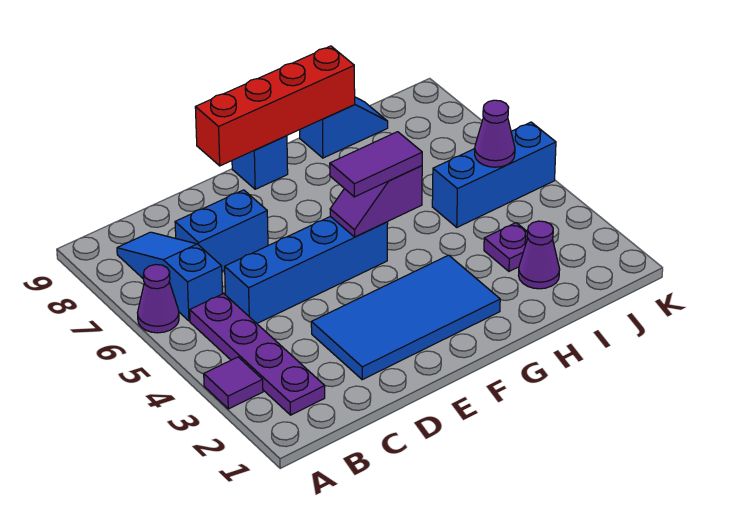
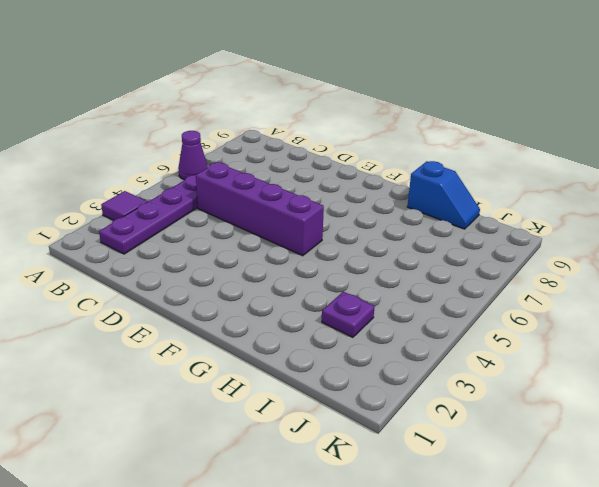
purple 1x4 brick [196,162,324,256] -> blue 1x4 brick [225,216,388,323]
none -> blue 1x3 slope [117,232,223,321]
none -> blue 1x2 brick [175,190,268,271]
none -> blue 2x4 tile [311,255,500,380]

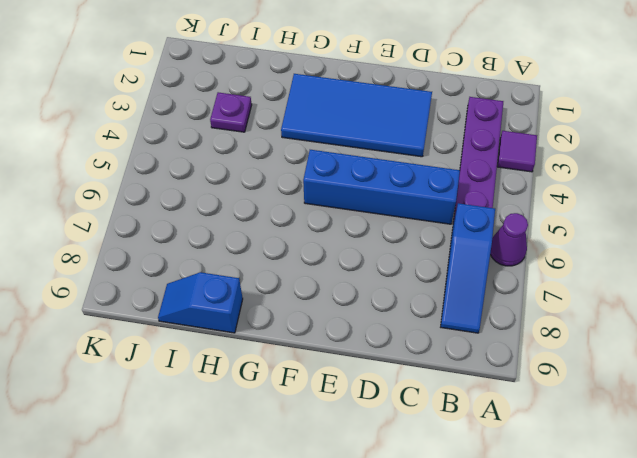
none -> blue 1x2 brick [175,190,268,271]
none -> blue 1x1 brick [232,136,288,189]
none -> purple 1x1 cone [519,221,560,289]

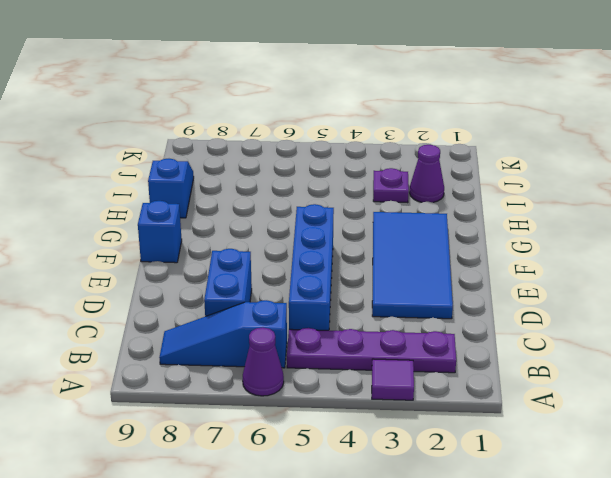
none -> blue 1x3 brick [432,122,556,227]
none -> red 1x4 brick [195,46,355,166]
none -> purple 1x2 slope [330,166,422,237]

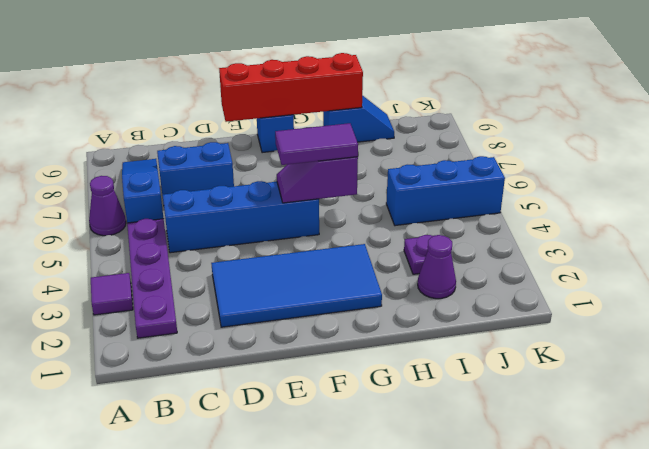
none -> purple 1x1 cone [475,100,515,167]

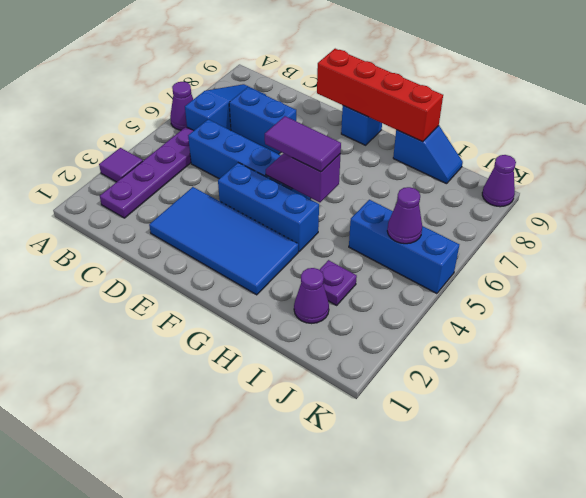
blue 1x3 brick [218,163,319,252] -> none
purple 1x1 cone [482,155,516,207] -> none

